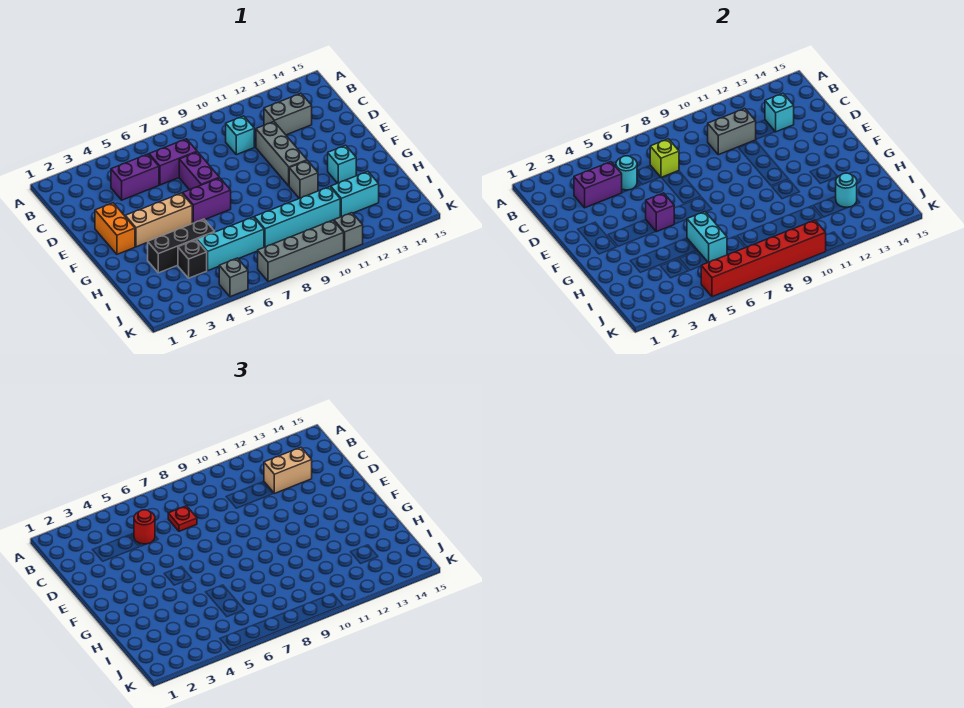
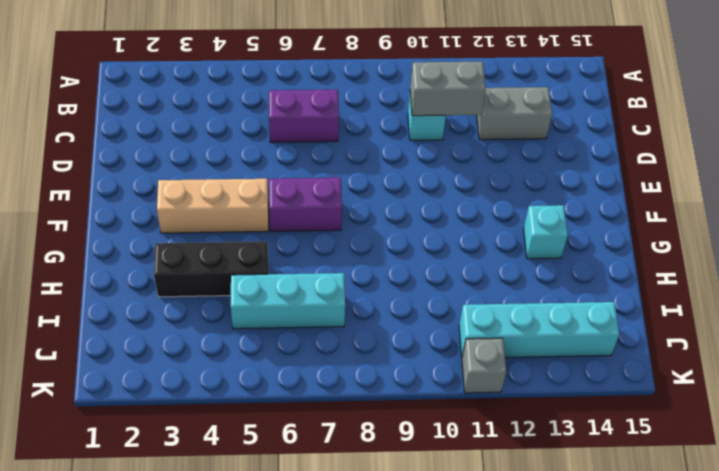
cyan 1x4 brick [459,302,619,357] -> cyan 1x4 brick moved to [254,187,340,247]
none -> purple 1x2 brick [111,154,159,200]
none -> purple 1x2 brick [179,152,219,190]
none -> grey 1x3 brick [256,122,307,186]
none -> orange 1x2 brick [95,203,135,254]

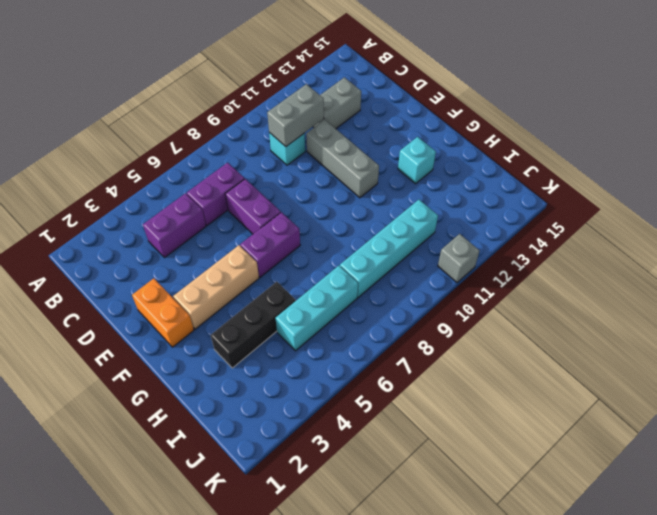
none -> grey 1x1 brick [289,161,318,199]
none -> black 1x1 brick [178,240,207,278]
none -> cyan 1x2 brick [331,171,379,217]
none -> grey 1x1 brick [219,258,248,297]

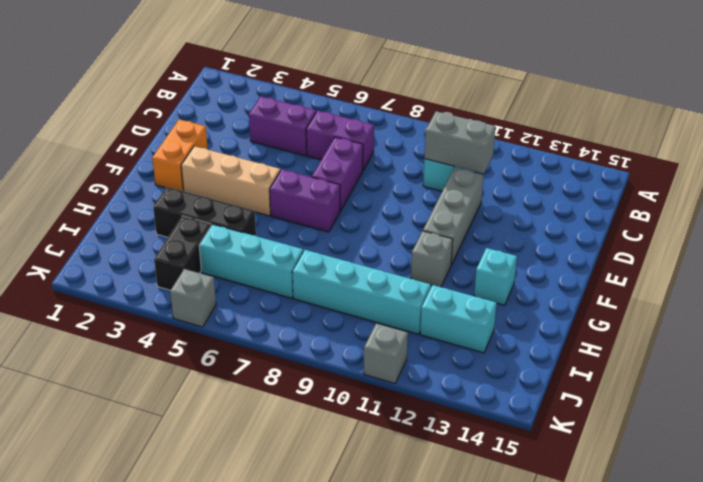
black 1x2 brick [154,216,211,290] -> black 1x1 brick [178,240,207,278]
none -> grey 1x2 brick [264,93,312,135]
none -> grey 1x4 brick [258,220,344,282]
none -> purple 1x2 brick [574,162,622,208]
none -> cyan 1x1 round brick [616,156,637,190]

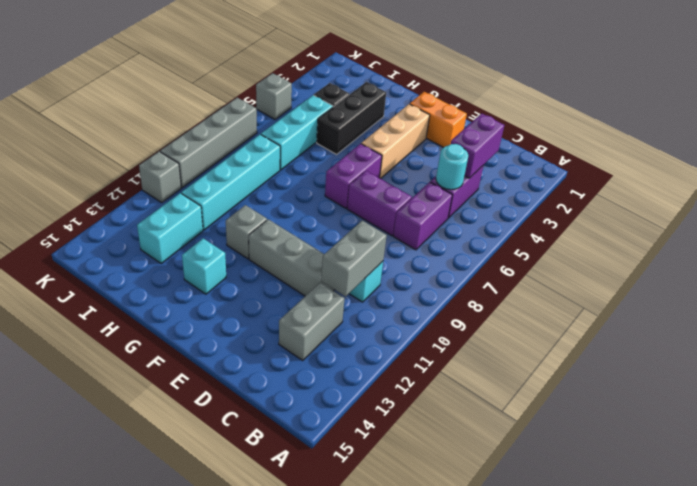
none -> lime 1x1 brick [650,139,679,177]
none -> cyan 1x1 brick [765,93,794,132]
none -> purple 1x1 brick [646,193,674,232]
none -> cyan 1x2 brick [687,212,727,262]

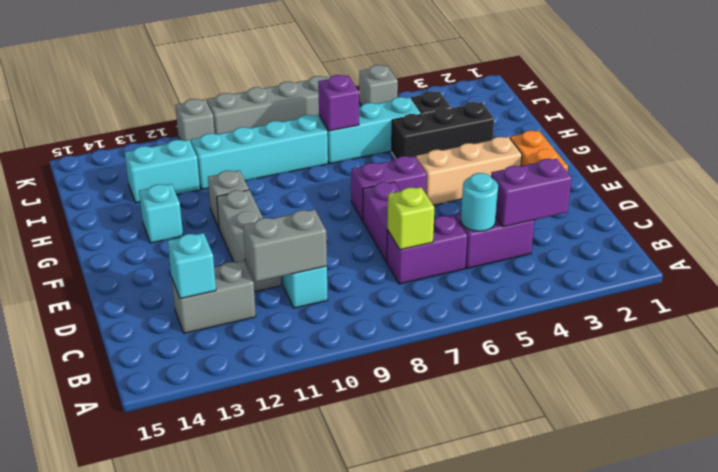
purple 1x1 brick [318,75,359,131] -> purple 1x1 brick moved to [646,193,674,232]
none -> cyan 1x2 brick [687,212,727,262]
none -> cyan 1x1 round brick [836,173,857,207]
none -> red 1x6 brick [701,220,826,297]
none -> red 1x1 round brick [134,510,155,544]

